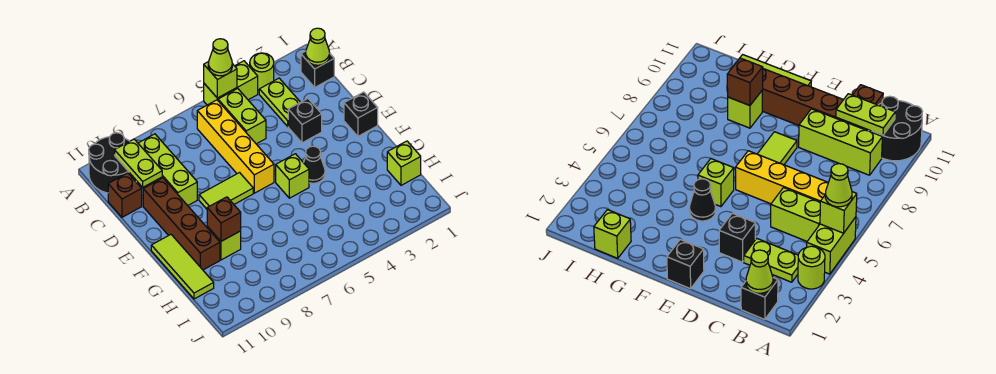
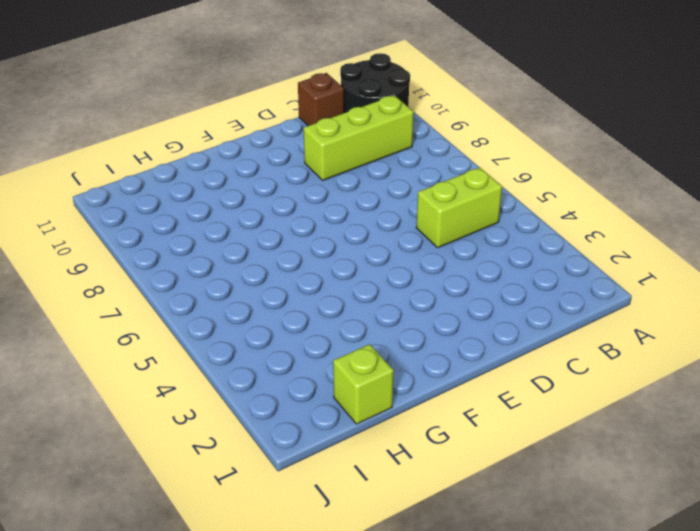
none -> lime 1x1 round brick [250,53,274,90]
none -> lime 1x2 brick [204,61,258,105]
none -> black 1x1 brick [301,51,334,87]

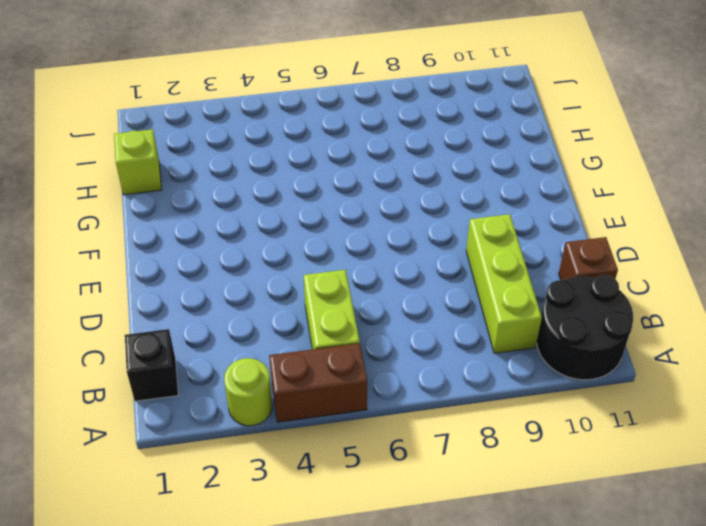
brown 1x2 brick [269,343,367,422] -> lime 1x2 brick [204,61,258,105]
none -> lime 1x2 plate [259,78,300,126]
none -> yellow 1x4 brick [197,100,274,193]
none -> black 1x1 brick [288,99,322,143]

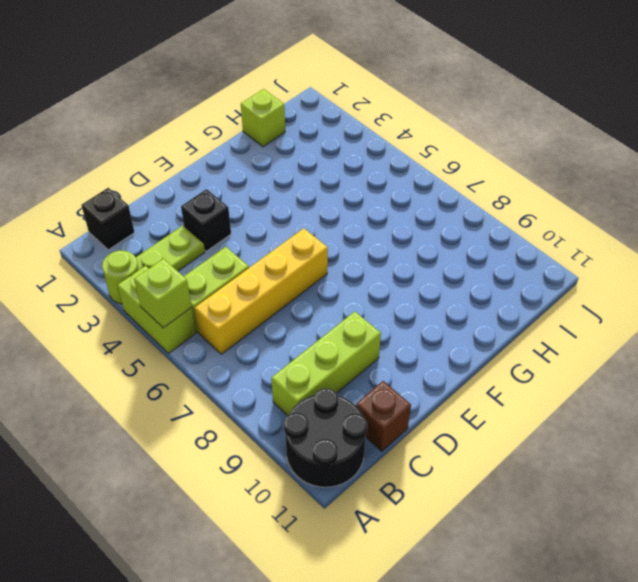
none -> brown 1x4 brick [143,178,220,270]
none -> black 1x1 brick [344,92,378,136]
none -> lime 1x2 tile [199,173,253,209]

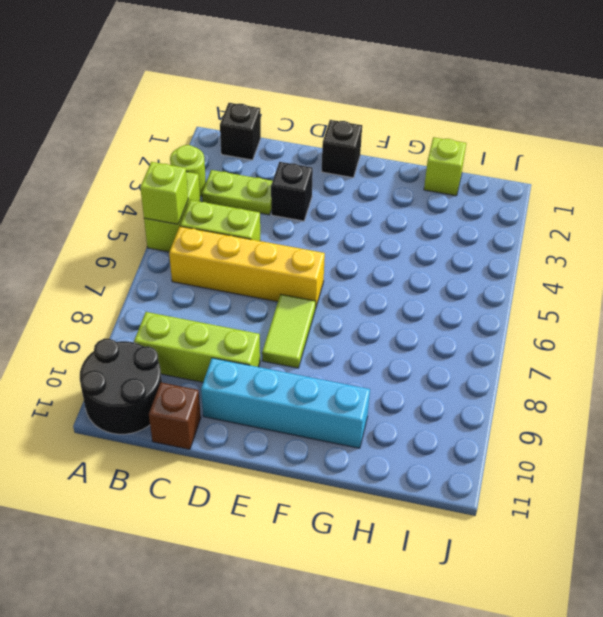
cyan 1x4 brick [201,358,370,448] -> brown 1x4 brick [143,178,220,270]
none -> black 1x1 cone [303,146,325,183]
none -> lime 1x1 brick [276,154,309,198]
none -> lime 1x3 tile [151,235,214,299]

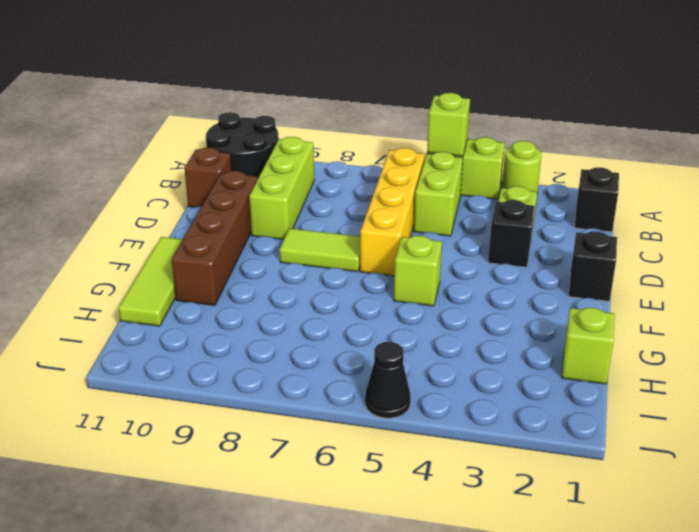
black 1x1 cone [365,342,410,418] -> black 1x1 cone moved to [303,146,325,183]
none -> lime 1x1 brick [207,227,241,260]
none -> lime 1x1 cone [306,28,330,65]
none -> lime 1x2 plate [115,139,162,187]

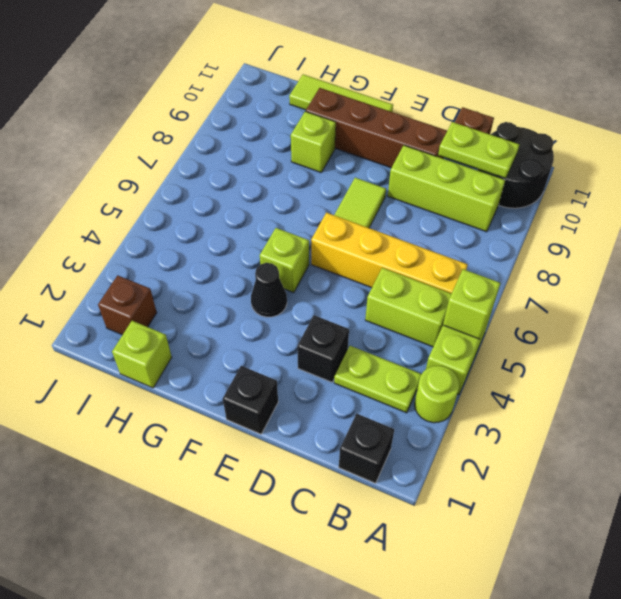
brown 1x1 brick [98,275,157,335] -> brown 1x1 brick moved to [207,197,241,241]
none -> lime 1x1 cone [306,28,330,65]
none -> lime 1x1 cone [208,39,232,76]

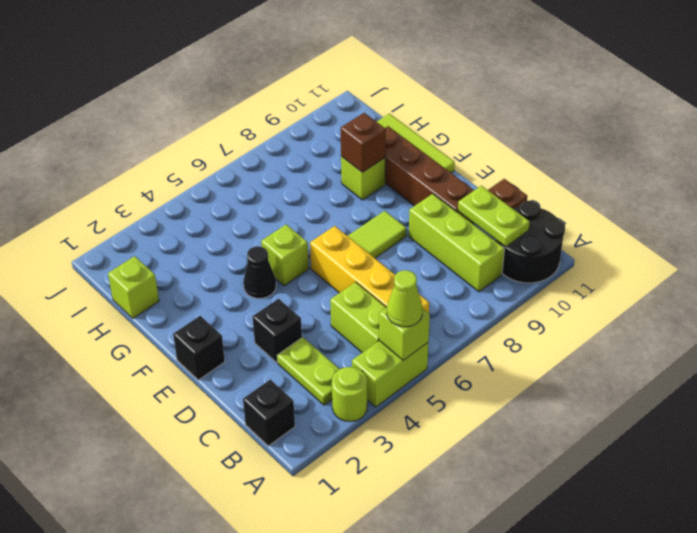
none -> lime 1x1 cone [306,28,330,65]

